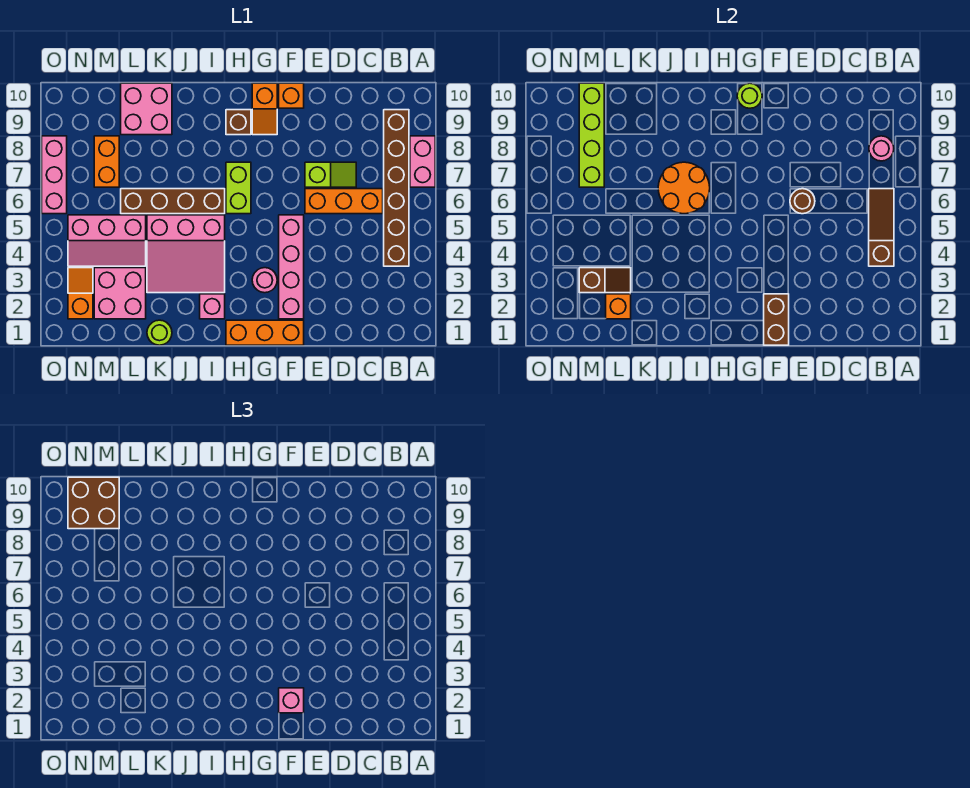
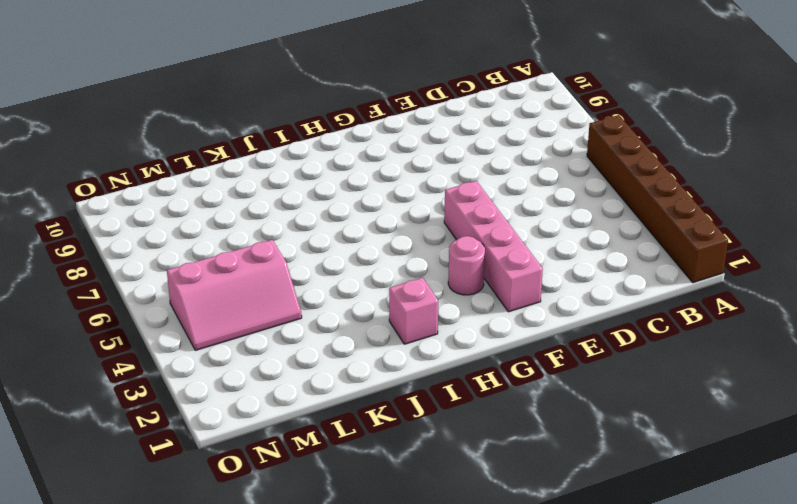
brown 1x6 brick [587,115,728,283] -> brown 1x6 brick moved to [384,110,409,266]
none -> pink 1x2 brick [410,136,435,187]
none -> orange 1x3 brick [305,189,383,214]
none -> lime 1x2 slope [305,162,356,187]
none -> orange 1x3 brick [226,320,304,345]

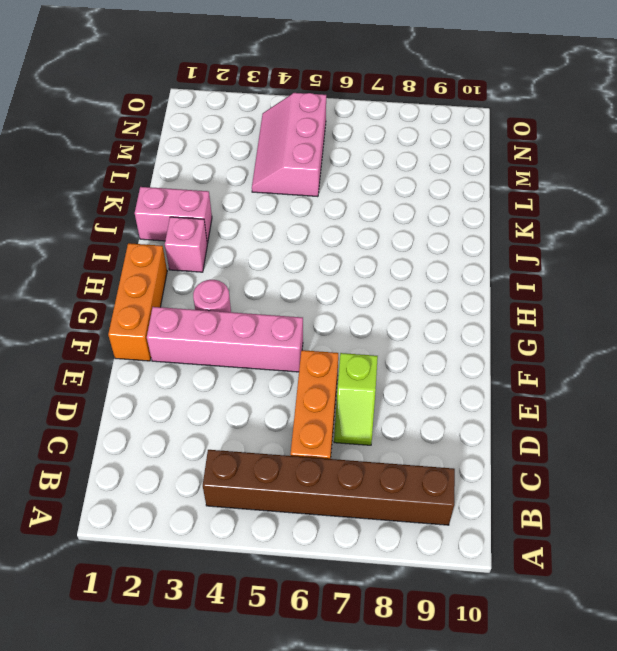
pink 1x2 brick [135,187,212,244] -> pink 1x2 brick moved to [410,136,435,187]
none -> orange 1x1 brick [279,83,304,108]
none -> orange 1x2 slope [252,83,277,135]
none -> lime 1x2 brick [226,162,251,214]
none -> brown 1x1 brick [226,110,251,135]

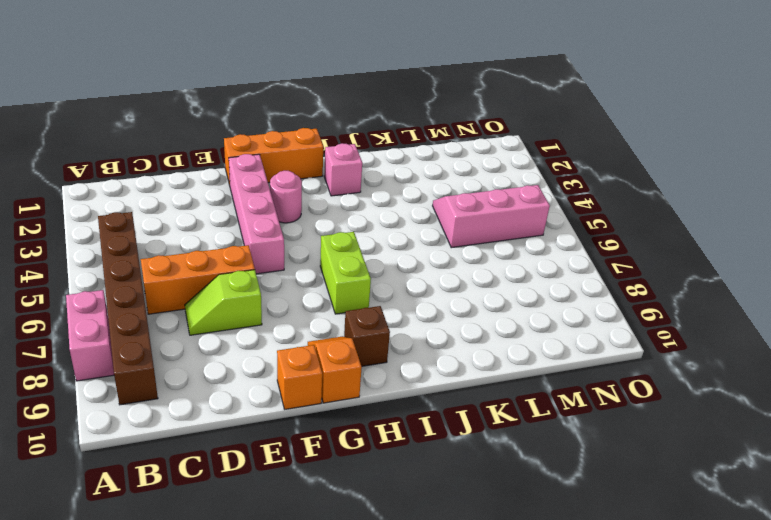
none -> pink 3x3 slope [147,215,225,293]
none -> brown 1x4 brick [121,189,225,214]
none -> lime 1x1 round brick [147,320,172,345]
none -> pink 2x2 brick [121,83,172,135]

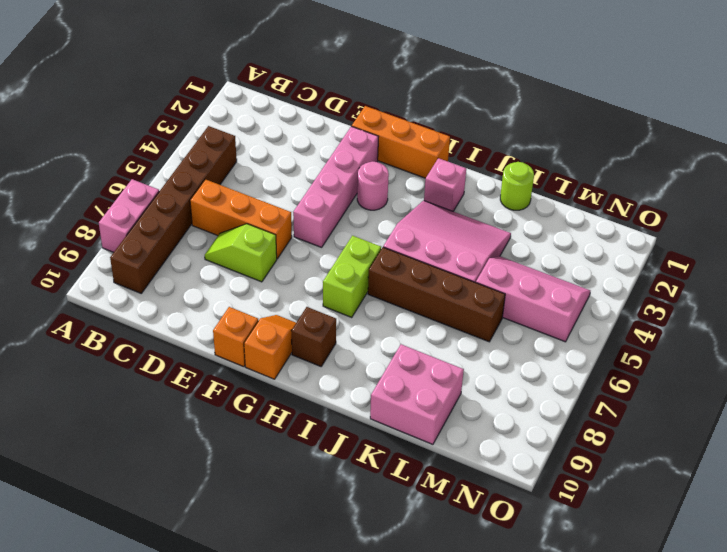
none -> pink 2x2 brick [94,268,146,319]
none -> orange 1x2 brick [94,136,119,187]
none -> orange 1x2 slope [68,268,93,319]
none -> pink 1x3 brick [42,136,67,214]

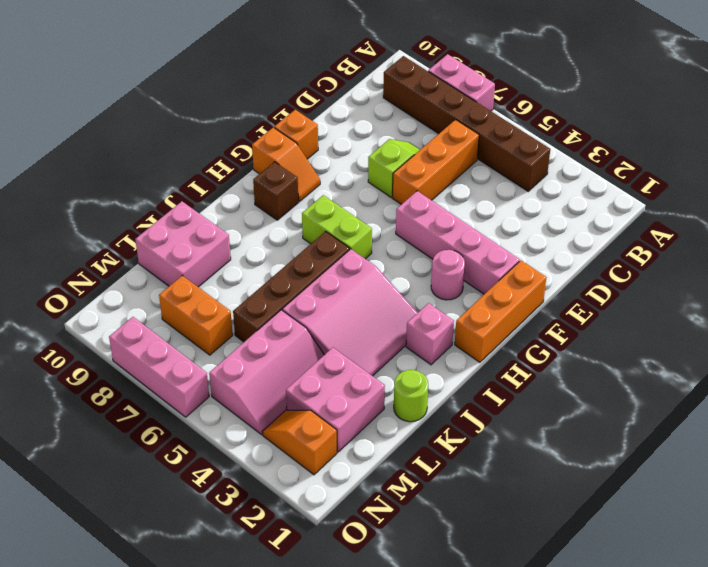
none -> brown 1x3 slope [869,189,894,266]
none -> pink 1x1 round brick [869,136,894,161]
none -> brown 1x1 round brick [790,189,815,214]
none -> brown 1x2 brick [764,294,789,345]

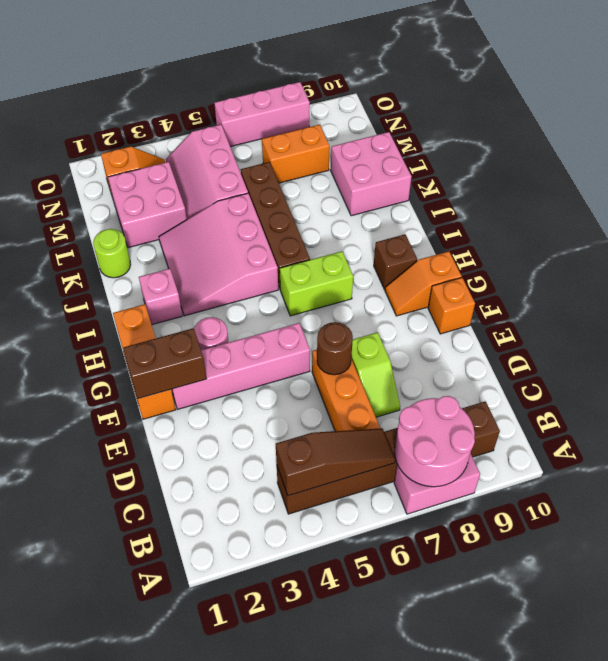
pink 2x2 round brick [395,396,475,487] -> pink 1x1 round brick [869,136,894,161]
none -> lime 1x1 round brick [737,83,762,108]
none -> orange 2x2 round brick [658,162,710,214]
none -> orange 1x1 brick [606,294,631,319]
none -> brown 1x2 slope [579,268,631,293]

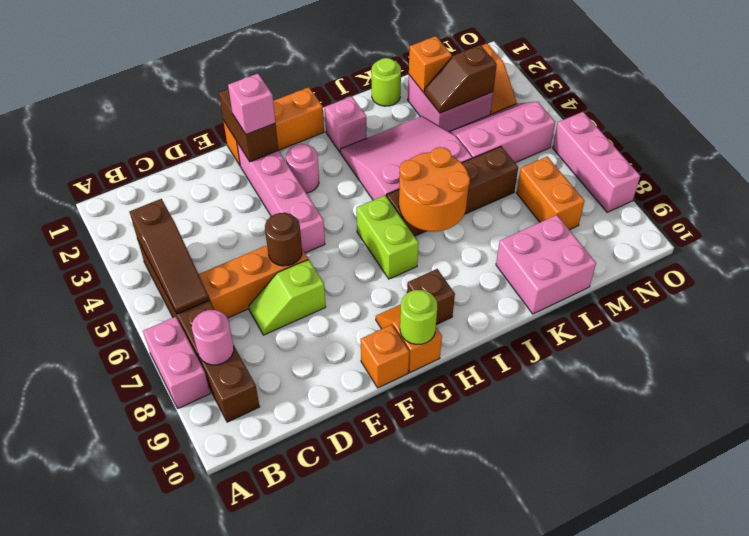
none -> lime 1x4 brick [579,83,604,187]
none -> brown 2x2 brick [68,477,119,529]

